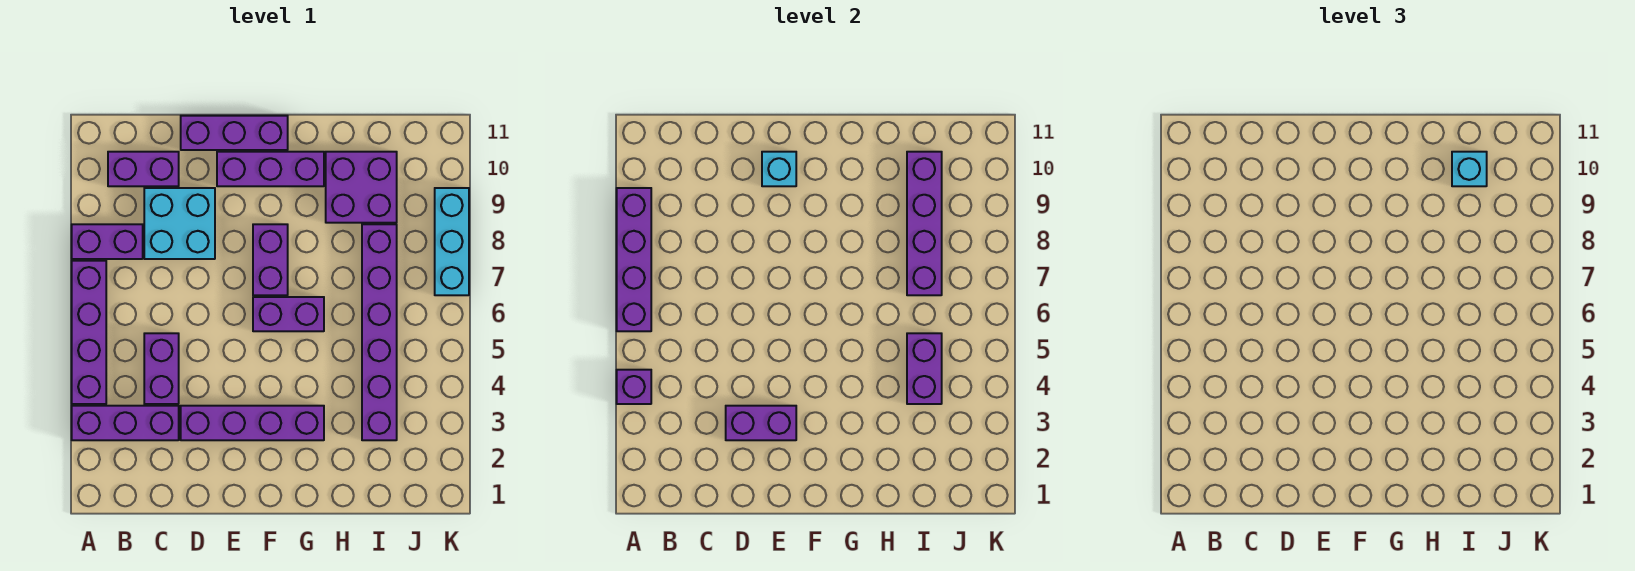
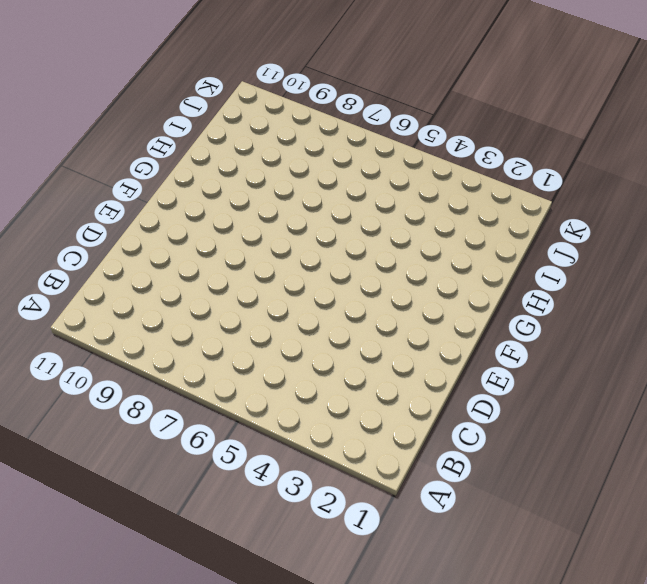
none -> purple 1x3 brick [72,406,179,440]
none -> purple 1x4 brick [72,261,106,404]
none -> purple 1x2 brick [72,224,143,259]

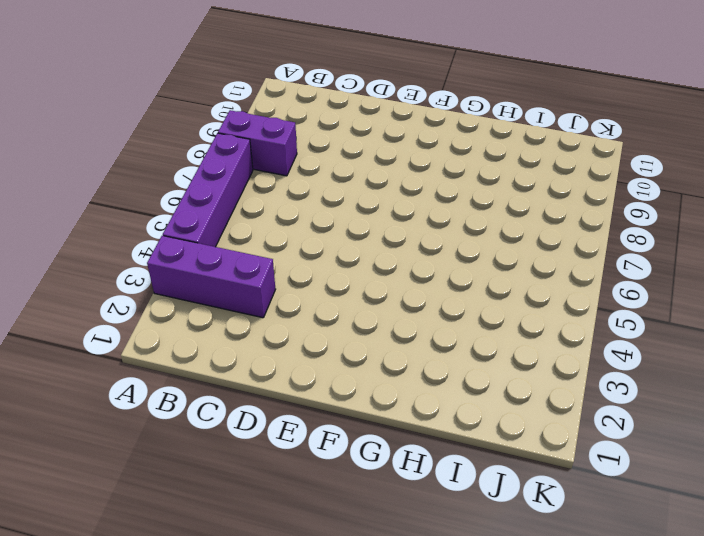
none -> purple 1x2 brick [108,152,179,186]
none -> purple 1x2 brick [144,333,179,404]
none -> cyan 2x2 brick [144,188,215,259]

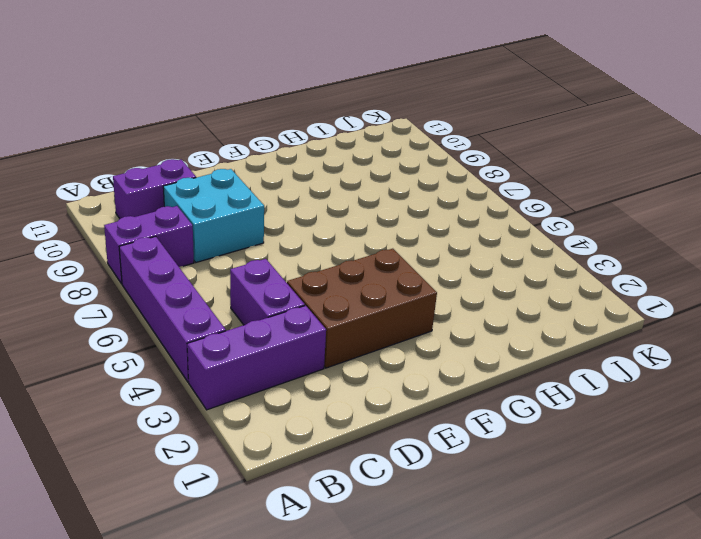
brown 2x3 brick [287,249,437,368] -> purple 1x4 brick [181,406,324,440]
none -> purple 1x3 brick [181,116,288,150]
none -> purple 1x3 brick [217,152,324,186]
none -> purple 1x2 brick [253,297,324,331]

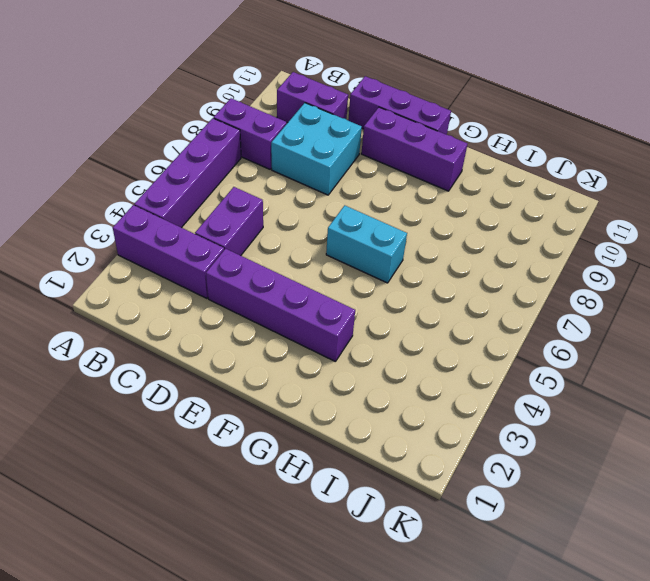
cyan 1x2 brick [326,205,407,283] -> purple 1x2 brick [253,297,324,331]
none -> purple 1x2 brick [253,224,288,295]
none -> purple 2x2 brick [326,152,397,223]
none -> purple 1x6 brick [362,224,397,440]

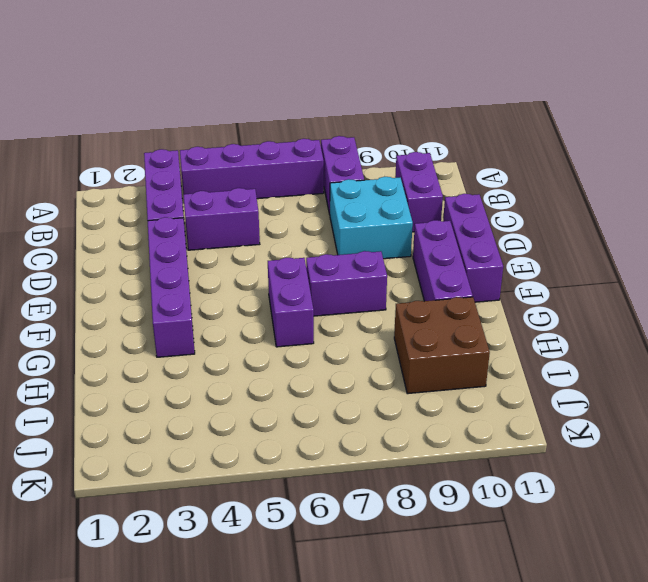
brown 2x2 brick [394,297,490,394] -> purple 2x2 brick [326,152,397,223]
none -> purple 1x6 brick [362,224,397,440]
none -> cyan 1x3 brick [435,188,469,295]
none -> purple 1x1 brick [617,370,651,404]

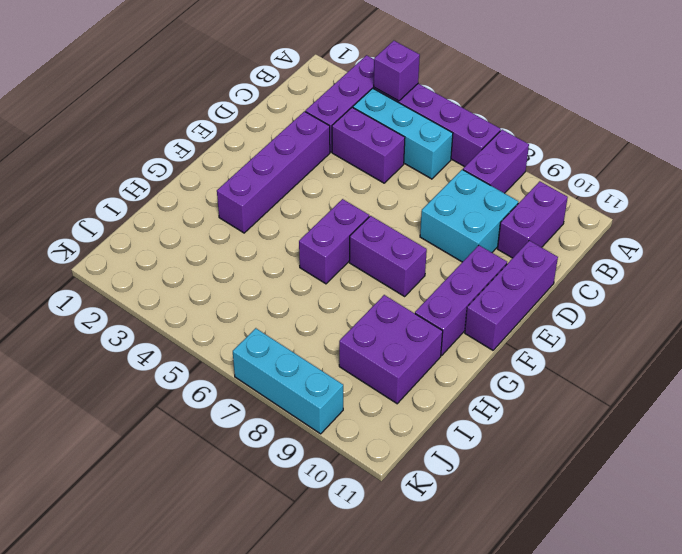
cyan 1x3 brick [353,88,453,179] -> none
none -> purple 1x6 brick [362,224,397,440]
none -> purple 1x4 brick [617,188,651,331]
none -> purple 1x2 brick [726,406,796,440]

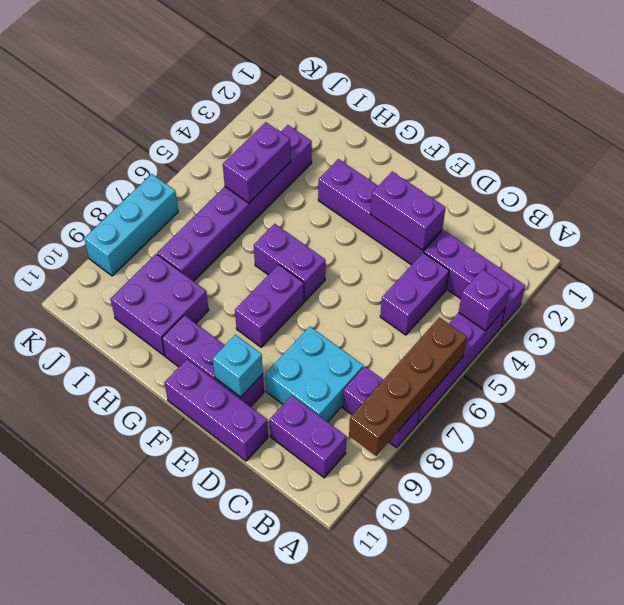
brown 1x4 brick [349,317,467,456] -> purple 1x4 brick [617,188,651,331]
none -> purple 1x4 brick [907,152,942,295]
none -> cyan 1x1 brick [1452,152,1487,186]

